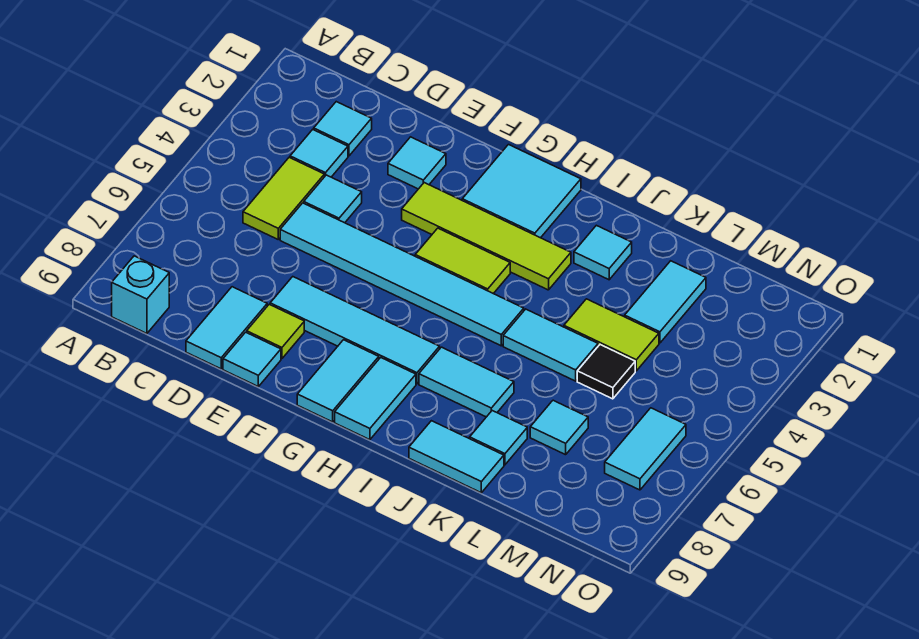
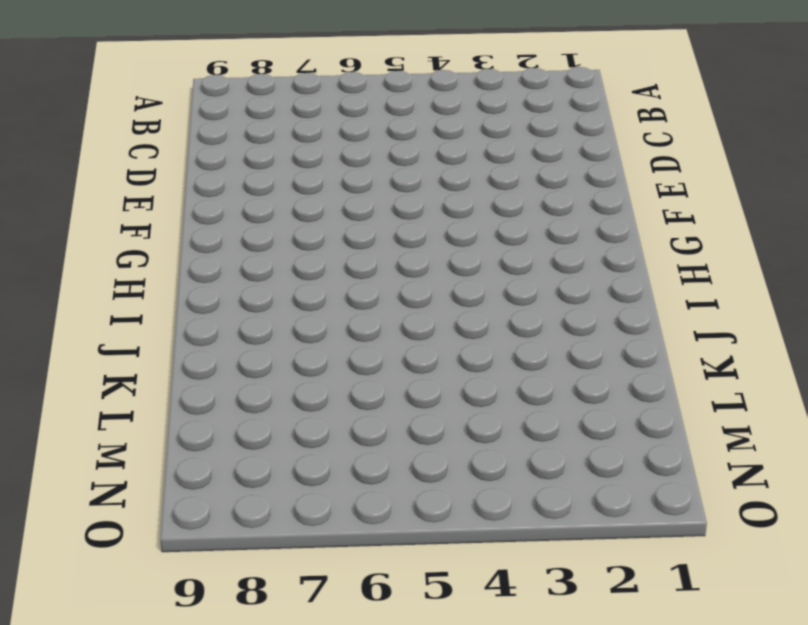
none -> cyan 1x1 brick [112,256,169,333]
none -> cyan 1x1 tile [314,102,372,156]
none -> cyan 1x1 tile [290,130,348,177]

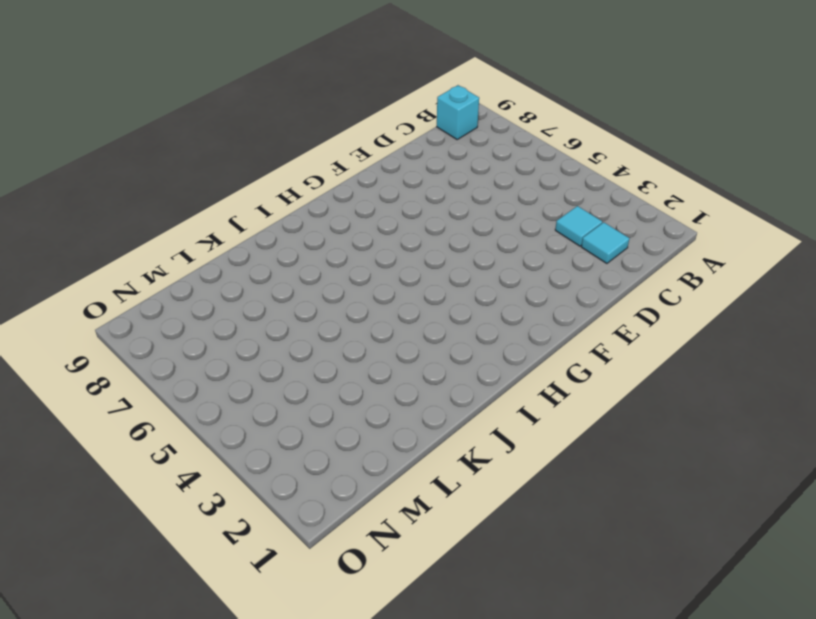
none -> lime 1x2 tile [243,157,324,239]
none -> cyan 1x1 tile [304,175,362,223]
none -> cyan 1x6 tile [280,203,524,346]

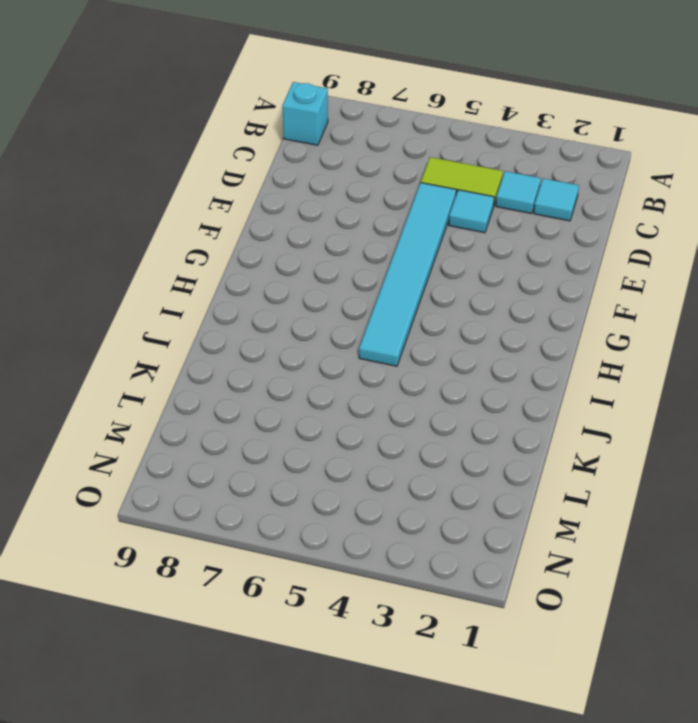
none -> cyan 1x2 tile [186,287,267,369]
none -> cyan 1x1 tile [388,137,446,189]
none -> cyan 1x4 tile [270,277,440,384]

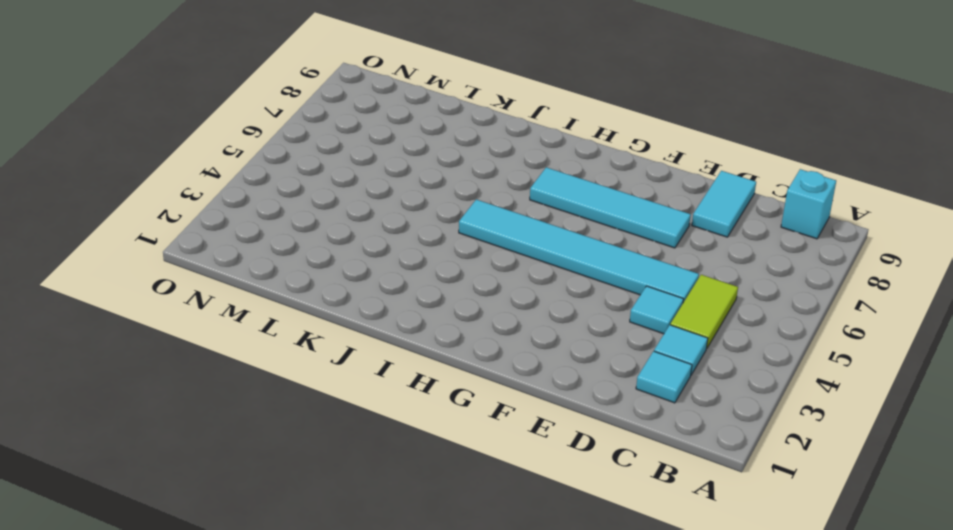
none -> cyan 1x1 tile [388,137,446,189]
none -> lime 1x1 tile [247,304,304,359]
none -> cyan 1x1 tile [223,332,281,386]

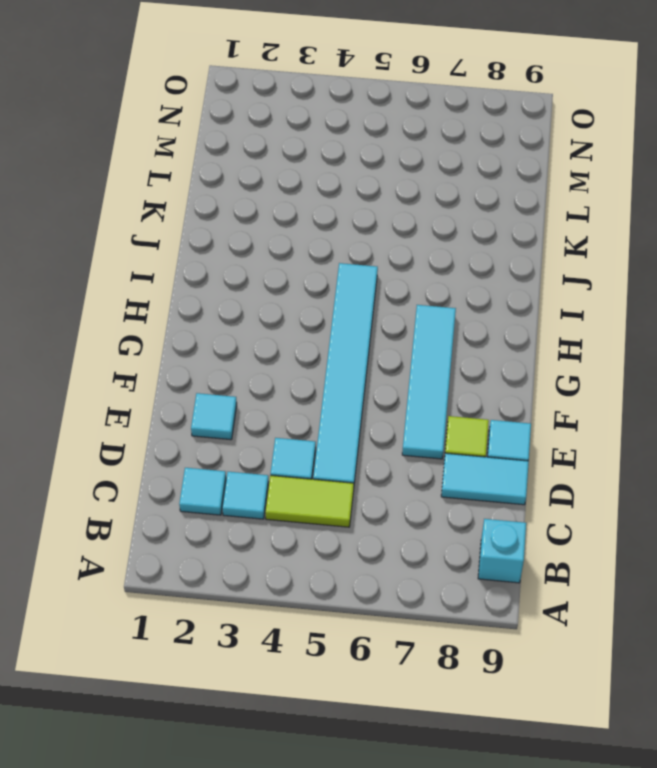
none -> lime 1x4 tile [402,183,571,290]
none -> cyan 2x2 tile [462,145,581,238]
none -> lime 1x2 tile [415,228,510,294]

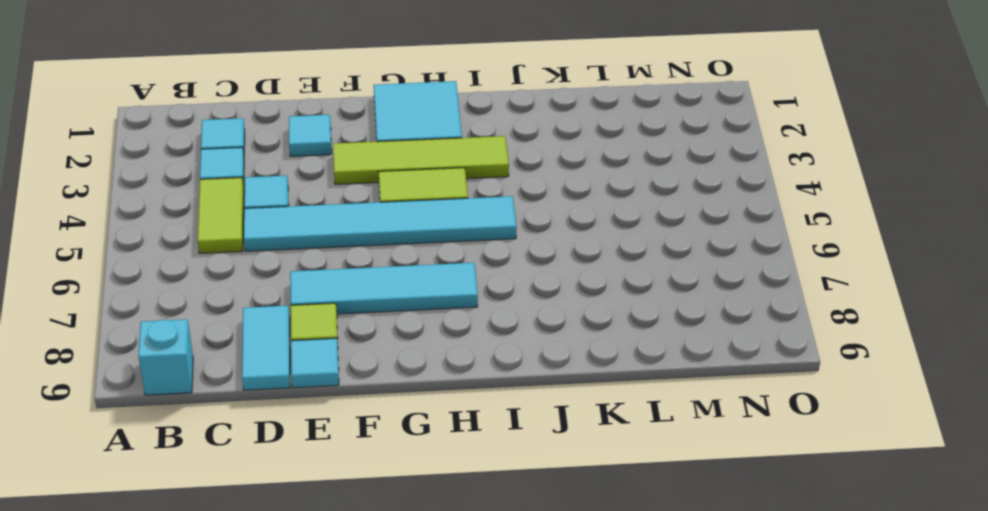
none -> cyan 1x2 tile [297,340,379,422]
none -> cyan 1x2 tile [335,357,416,440]
none -> cyan 1x2 tile [419,347,514,417]

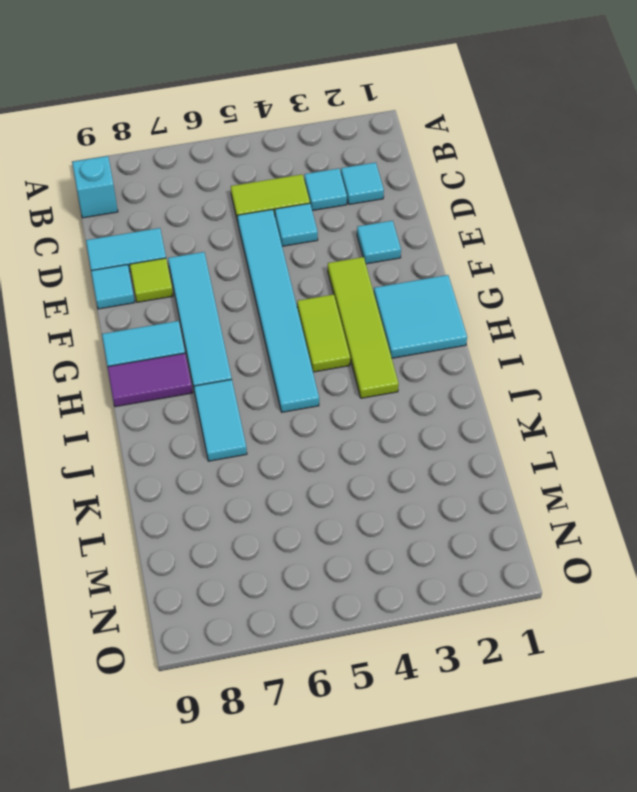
purple 1x2 tile [108,353,193,407] -> cyan 1x2 tile [335,357,416,440]
none -> cyan 1x1 tile [574,225,632,280]
none -> cyan 1x2 tile [503,309,598,381]
none -> cyan 1x2 tile [409,421,504,493]

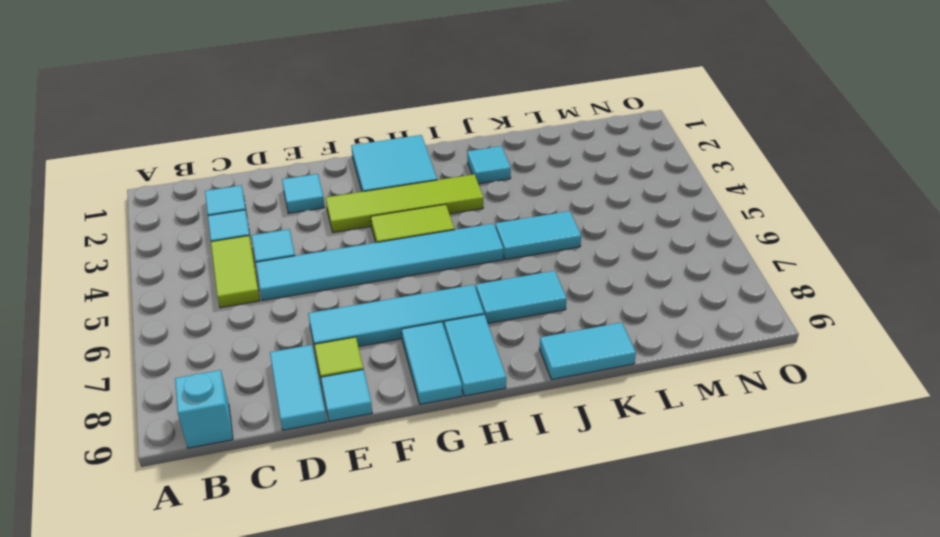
none -> lime 1x2 tile [564,299,659,371]
none -> cyan 1x1 tile [470,411,527,465]
none -> cyan 1x2 tile [625,261,706,343]

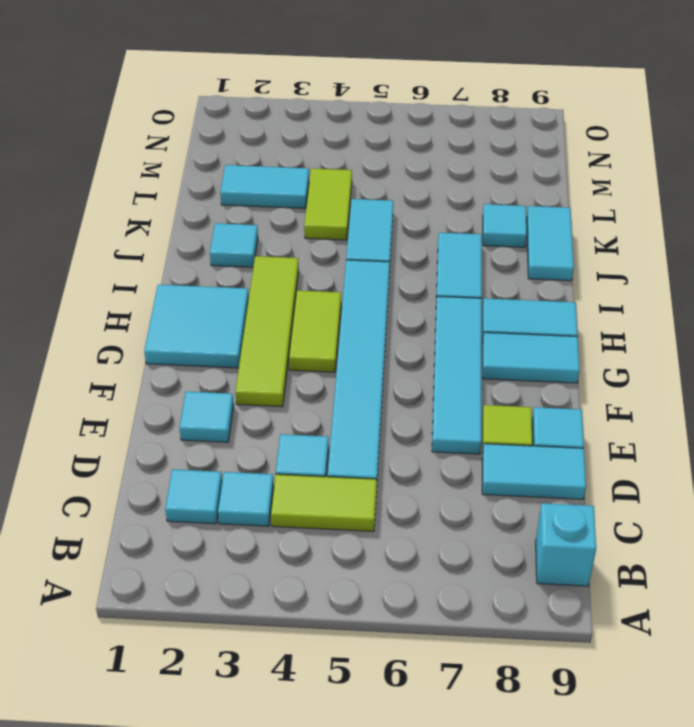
none -> black 1x1 tile [577,345,635,399]
none -> cyan 1x1 tile [530,400,588,455]
none -> cyan 1x2 tile [605,408,686,490]

